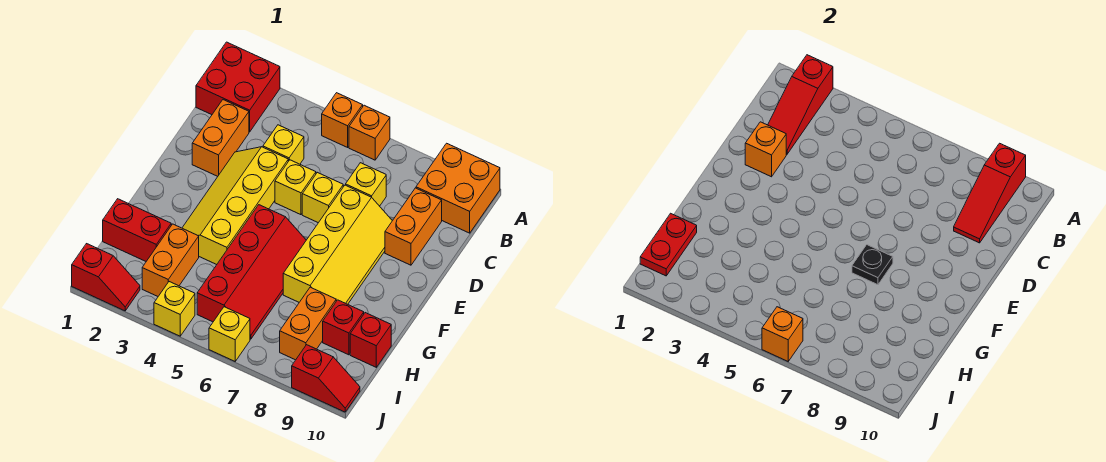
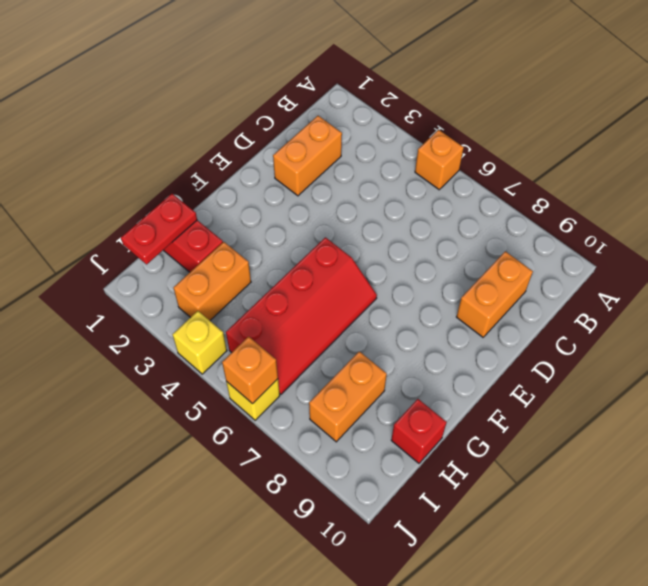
none -> red 2x2 brick [196,42,280,132]
none -> orange 1x1 brick [349,105,390,160]
none -> orange 2x2 brick [416,143,500,233]

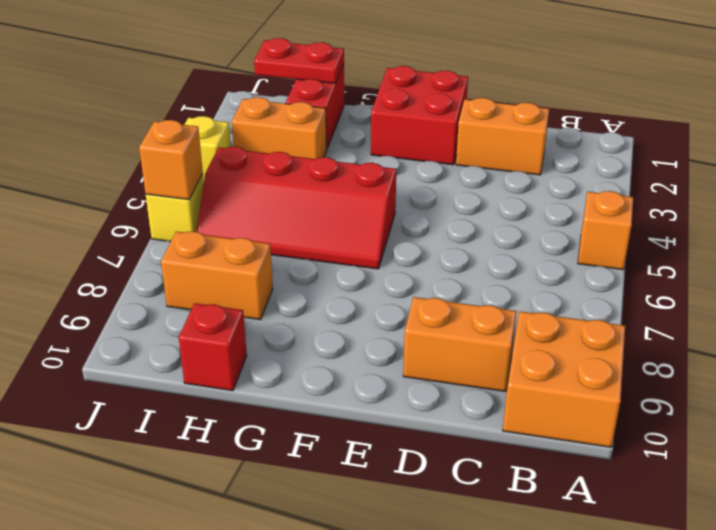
red 2x2 brick [371,66,468,165] -> red 2x2 brick moved to [196,42,280,132]
none -> orange 1x1 brick [349,105,390,160]
none -> yellow 1x1 brick [263,125,304,164]
none -> yellow 1x1 brick [346,163,386,206]

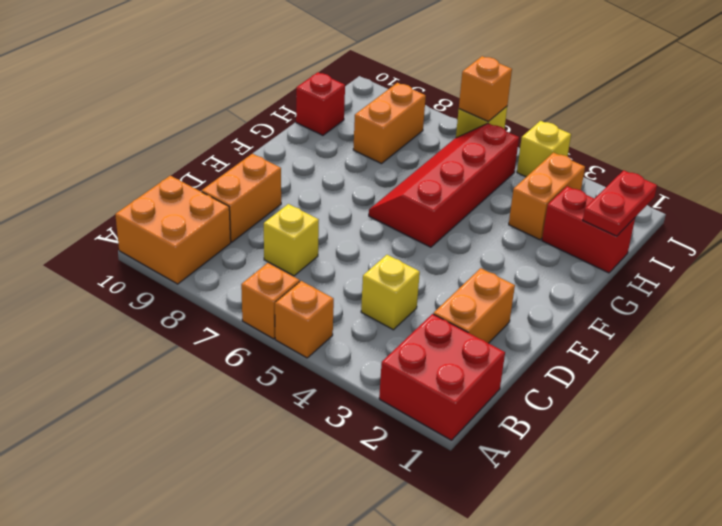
none -> yellow 2x4 slope [182,147,288,265]
none -> yellow 1x1 brick [275,160,316,215]
none -> yellow 1x1 brick [302,172,343,223]

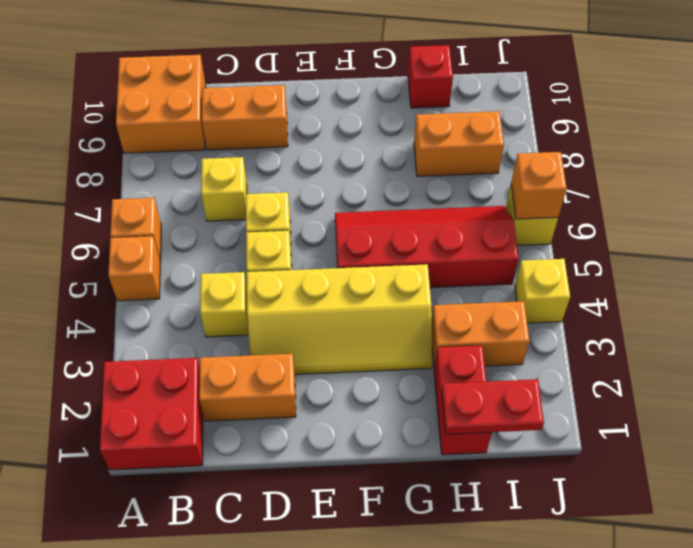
none -> yellow 2x4 slope [283,185,392,304]
none -> red 1x1 brick [323,300,364,355]
none -> red 1x2 slope [72,244,140,311]

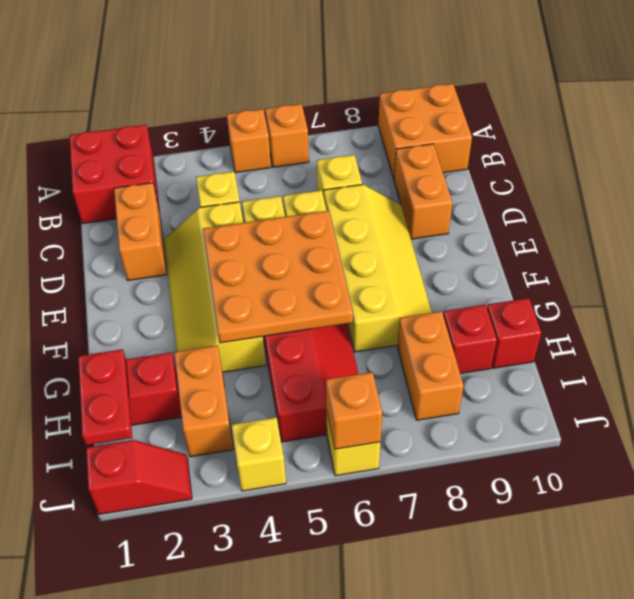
orange 3x3 plate [203,211,353,343] -> none
none -> red 1x2 slope [292,345,360,412]
none -> red 1x3 slope [768,55,833,154]
none -> red 1x3 slope [954,143,1026,243]

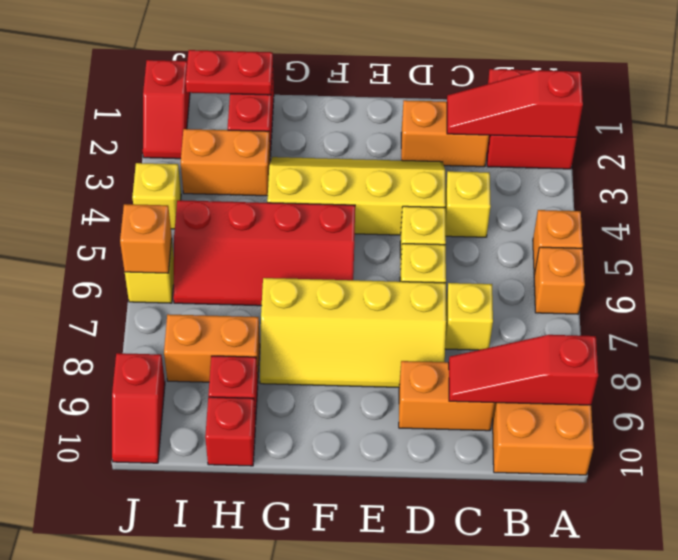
none -> orange 1x1 brick [745,122,786,177]
none -> black 1x1 plate [852,245,893,285]

